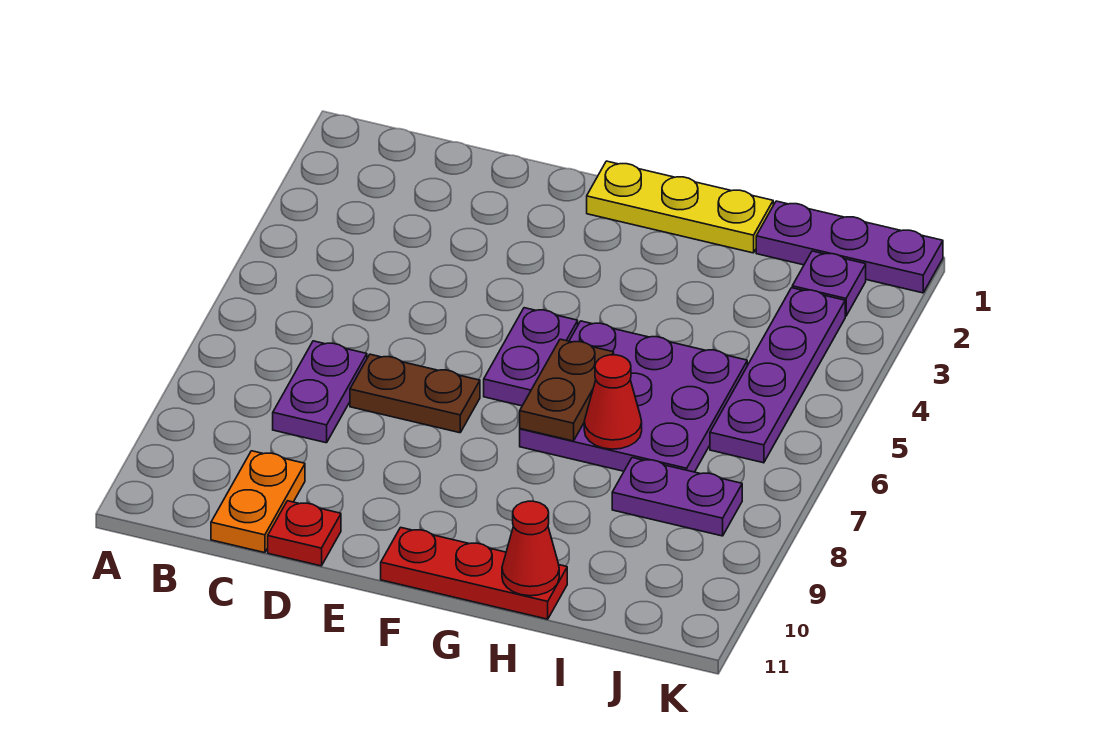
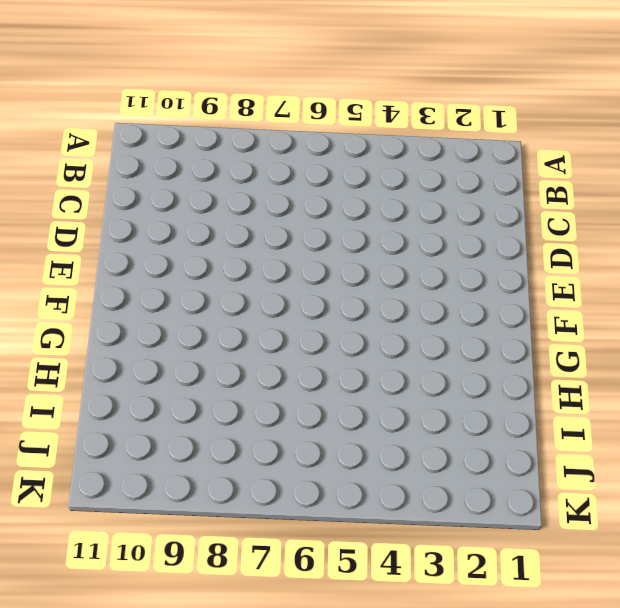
none -> purple 1x2 plate [273,341,367,443]
none -> orange 1x2 plate [211,451,305,553]
none -> brown 1x2 plate [350,354,480,433]

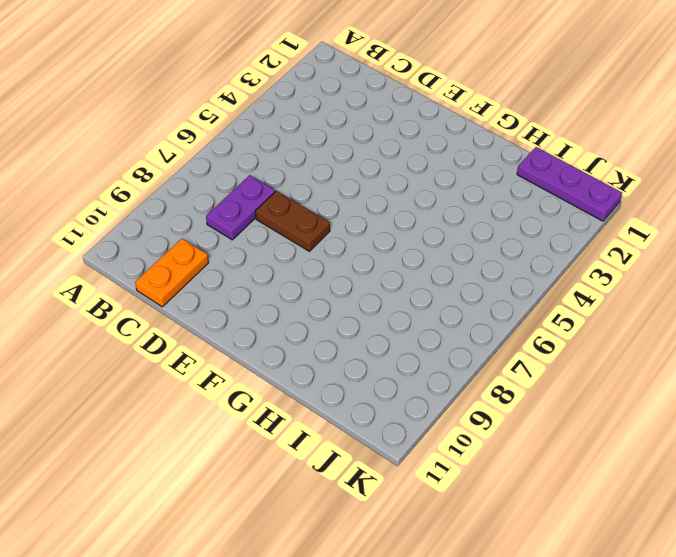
none -> red 1x1 plate [268,501,341,566]
none -> yellow 1x3 plate [587,161,773,253]
none -> purple 1x2 plate [484,308,578,406]

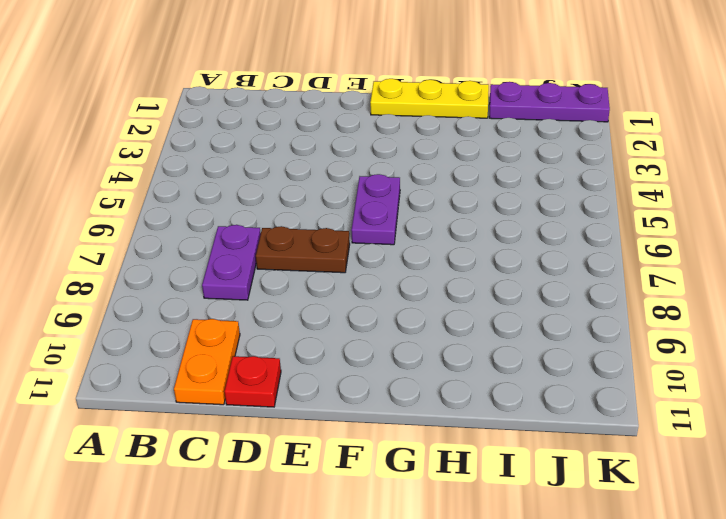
none -> red 1x3 plate [381,527,567,619]
none -> purple 3x3 plate [520,321,747,472]
none -> purple 1x2 plate [612,458,742,536]

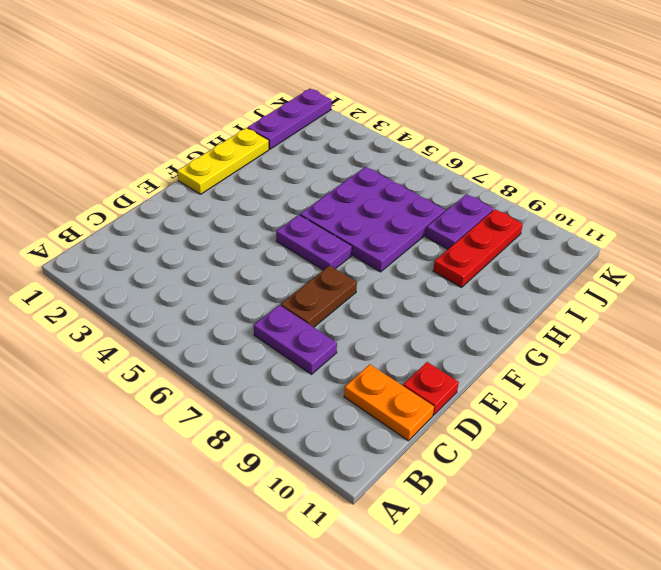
red 1x3 plate [433,209,523,287] -> red 1x3 plate moved to [381,527,567,619]
none -> purple 1x1 plate [792,251,866,316]
none -> purple 1x4 plate [710,288,845,463]
none -> brown 1x2 plate [520,339,614,441]

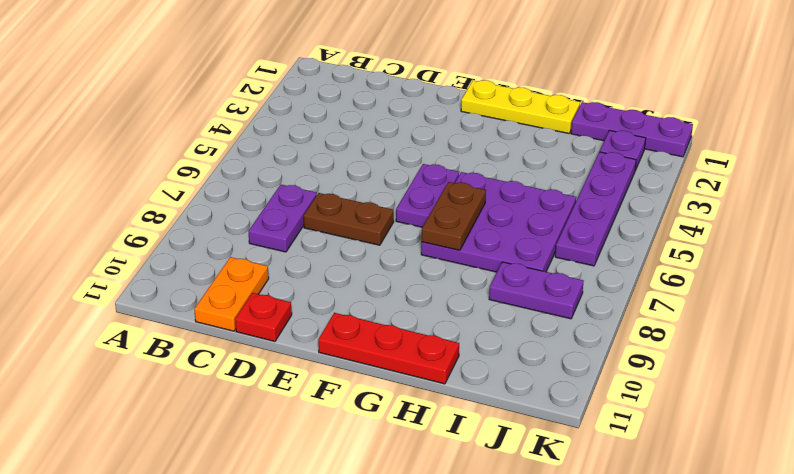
none -> red 1x1 cone [584,355,642,449]
none -> red 1x1 cone [502,501,559,596]

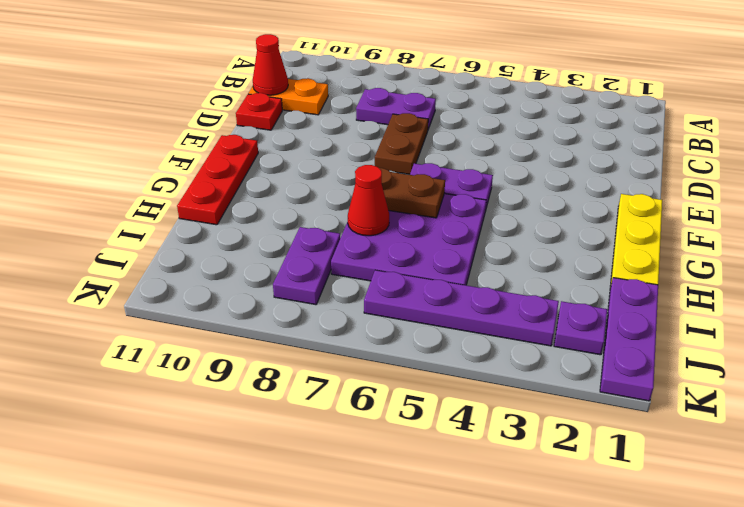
red 1x1 cone [253,34,288,95] -> red 1x1 cone moved to [502,501,559,596]

